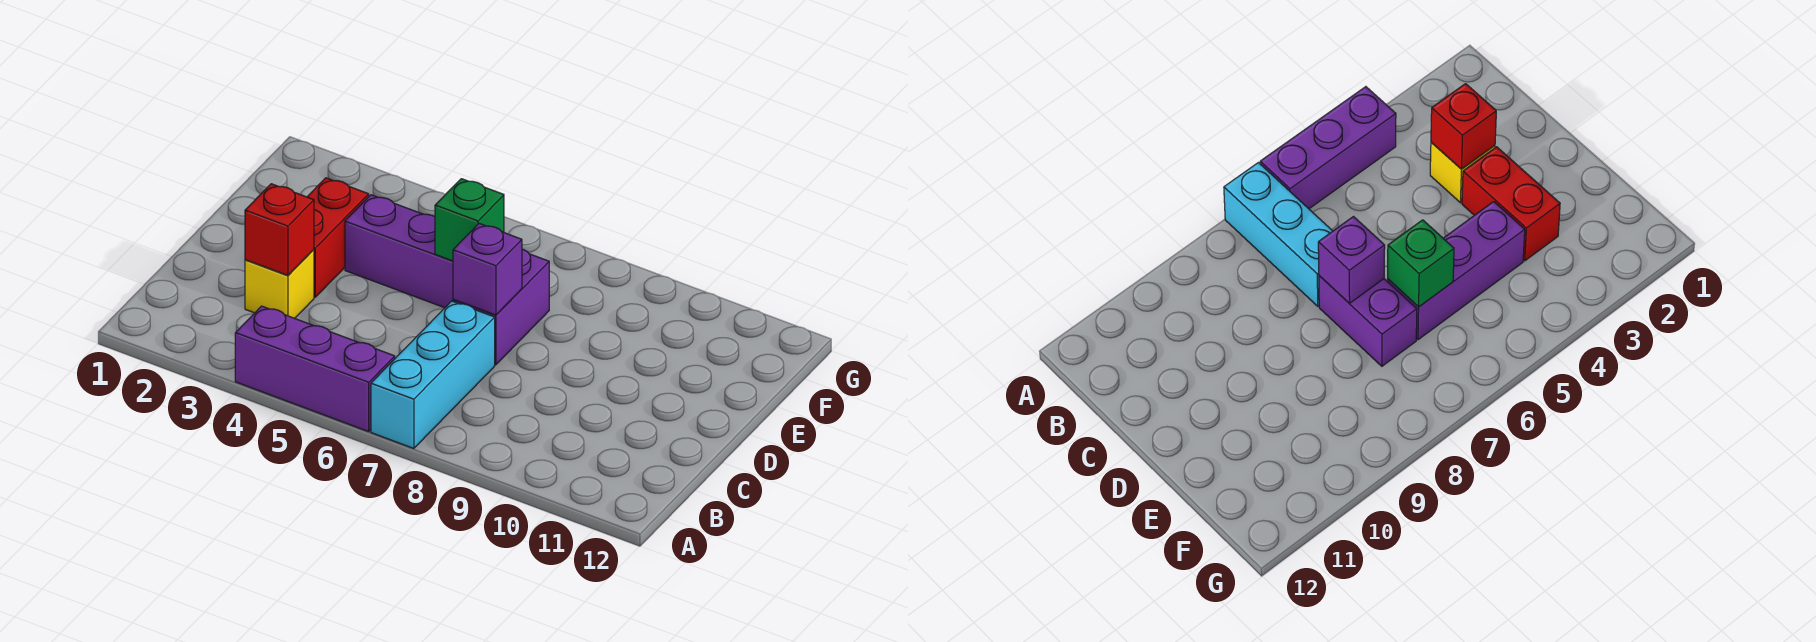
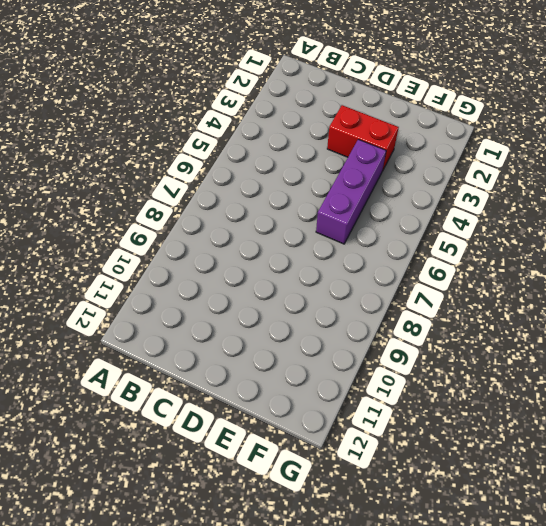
none -> purple 1x3 brick [235,306,395,432]
none -> cyan 1x3 brick [371,301,495,448]

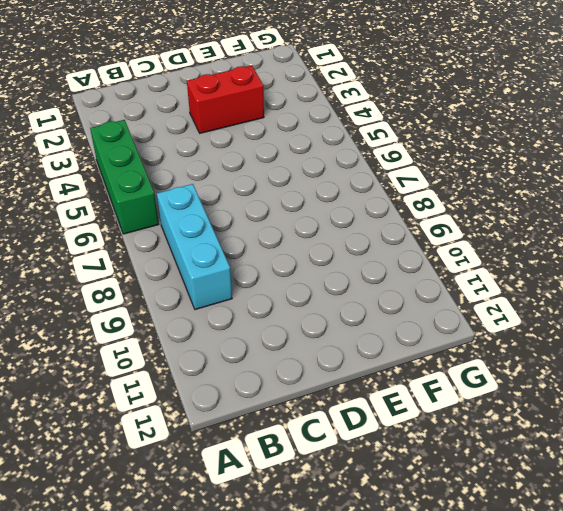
green 1x3 brick [90,120,159,234] -> purple 1x3 brick [235,306,395,432]
cyan 1x3 brick [157,184,232,310] -> cyan 1x3 brick turned to [371,301,495,448]
none -> yellow 1x1 brick [245,250,314,318]
none -> purple 1x2 brick [453,249,549,365]

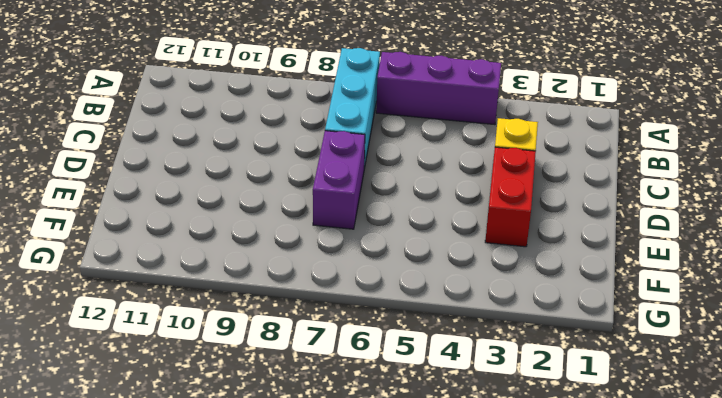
none -> purple 1x3 brick [345,195,453,308]
none -> red 1x1 brick [245,184,314,275]

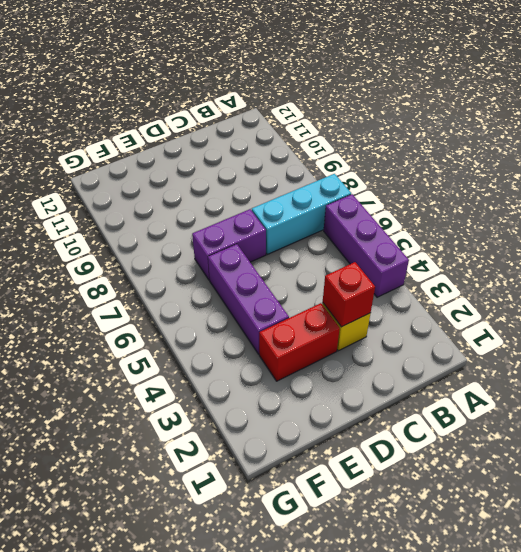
none -> purple 1x1 brick [453,223,522,315]
none -> green 1x1 brick [435,179,504,261]

